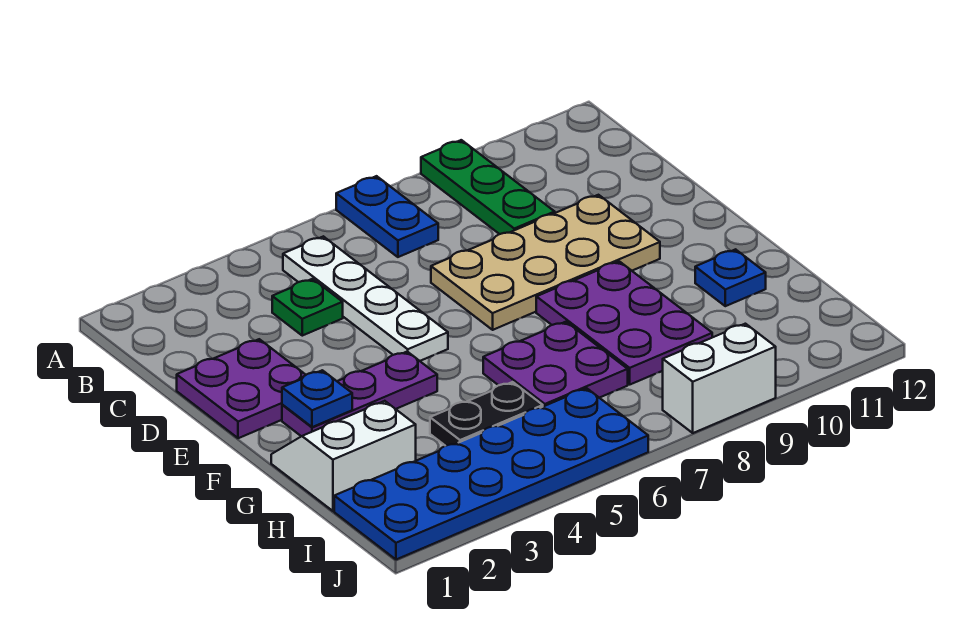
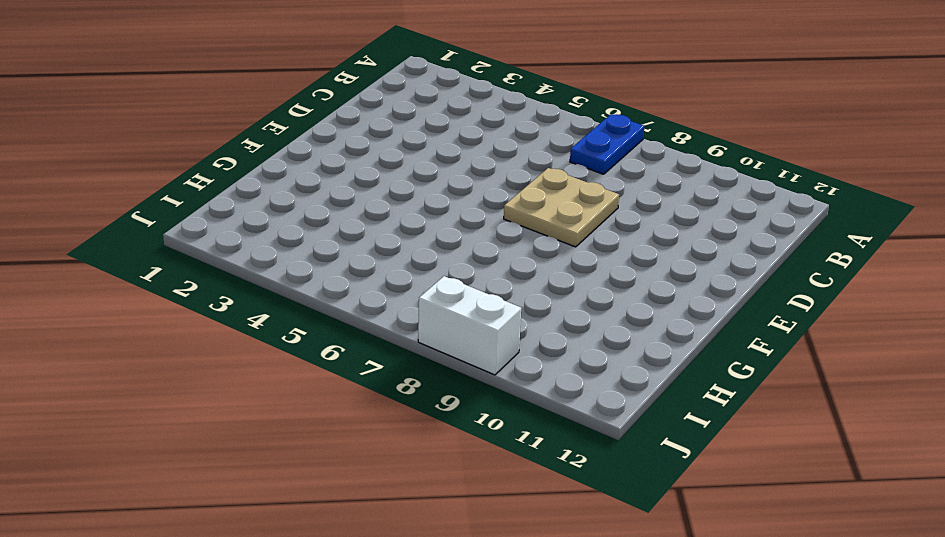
tan 2x2 plate [504,168,619,247] -> tan 2x4 plate [431,195,660,330]
none -> green 1x3 plate [421,140,555,234]
none -> white 1x4 plate [283,236,448,361]
none -> green 1x1 plate [272,279,343,336]

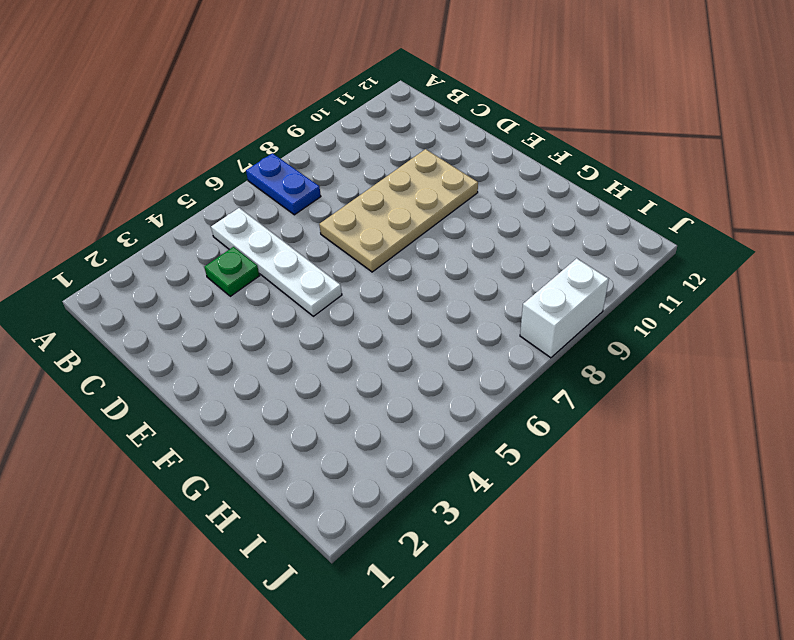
none -> green 1x3 plate [421,140,555,234]
none -> purple 2x2 plate [177,339,305,438]
none -> purple 1x3 plate [282,352,437,436]

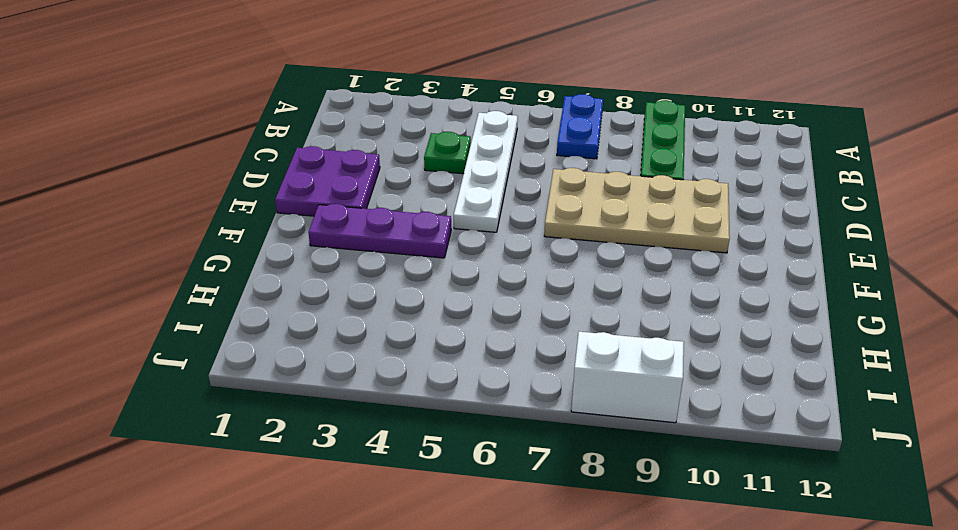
none -> purple 2x3 plate [536,261,712,384]
none -> white 2x2 slope [271,401,416,511]
none -> purple 2x2 plate [483,322,628,407]

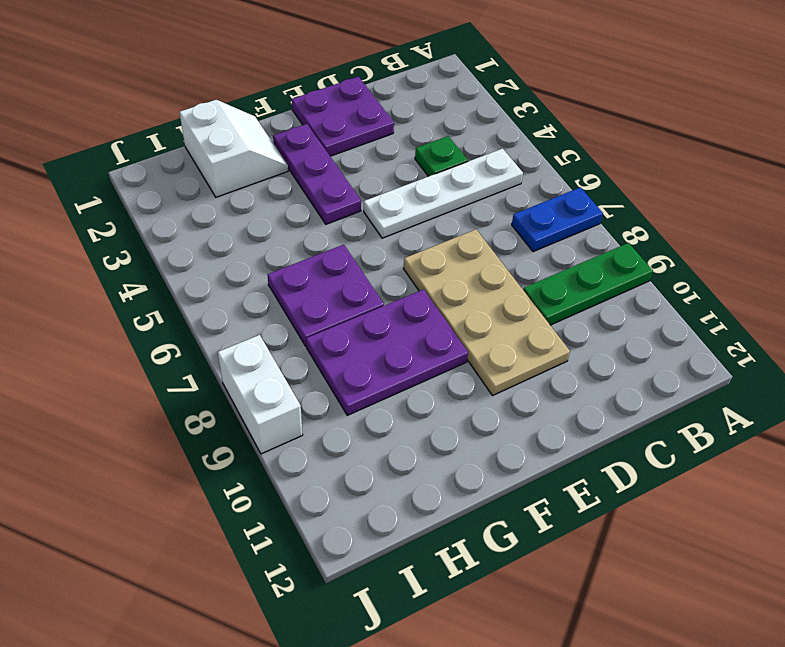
none -> blue 1x1 plate [695,249,766,306]
none -> black 1x2 plate [430,382,543,446]
none -> blue 2x6 plate [334,388,648,560]

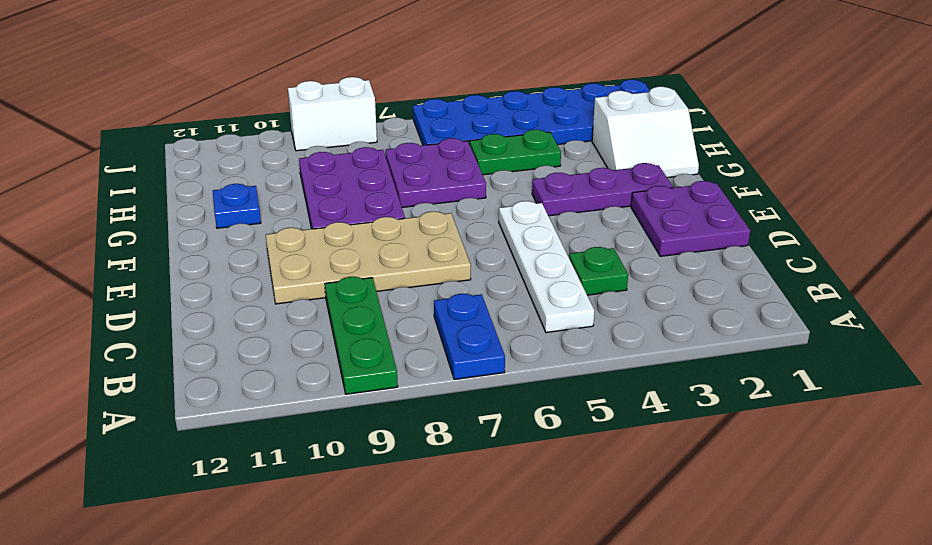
green 1x2 plate [470,130,561,175] -> black 1x2 plate [430,382,543,446]
none -> blue 1x1 plate [282,370,352,427]

